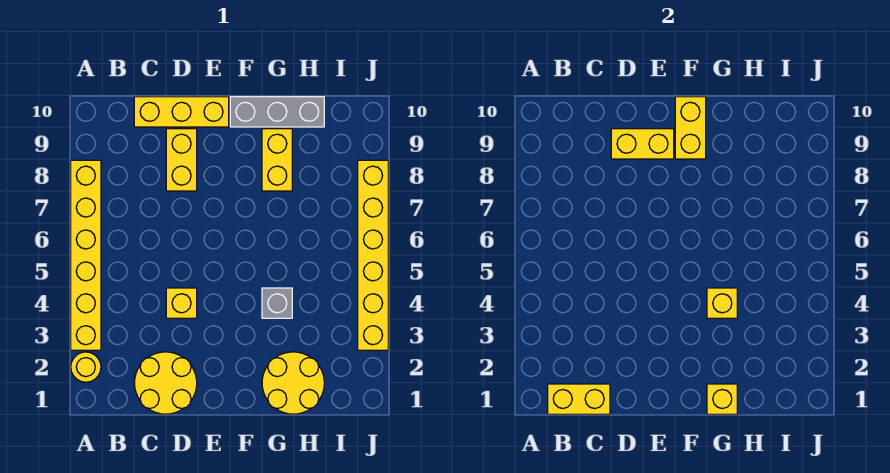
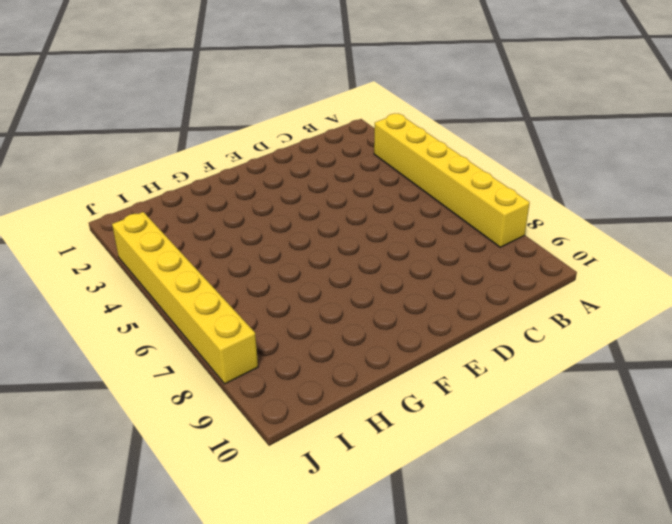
none -> yellow 1x1 round brick [71,352,101,382]
none -> yellow 2x2 round brick [135,352,197,414]
none -> yellow 1x3 brick [134,97,229,127]

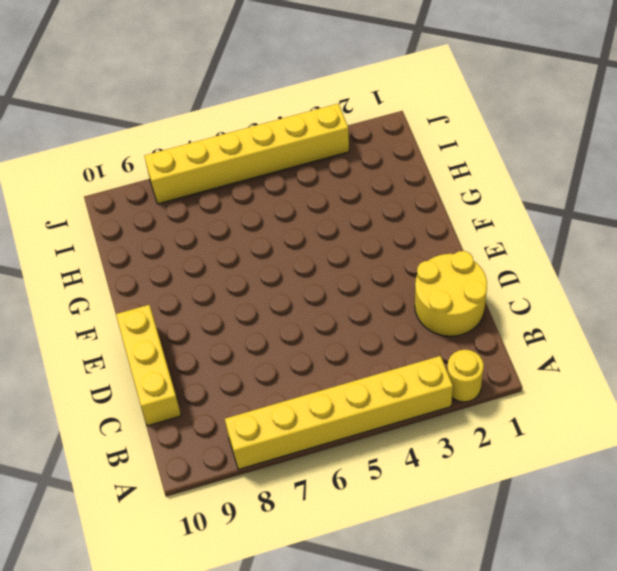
none -> yellow 1x1 brick [166,288,197,318]
none -> yellow 1x2 brick [166,129,197,191]
none -> grey 1x3 brick [230,97,324,127]

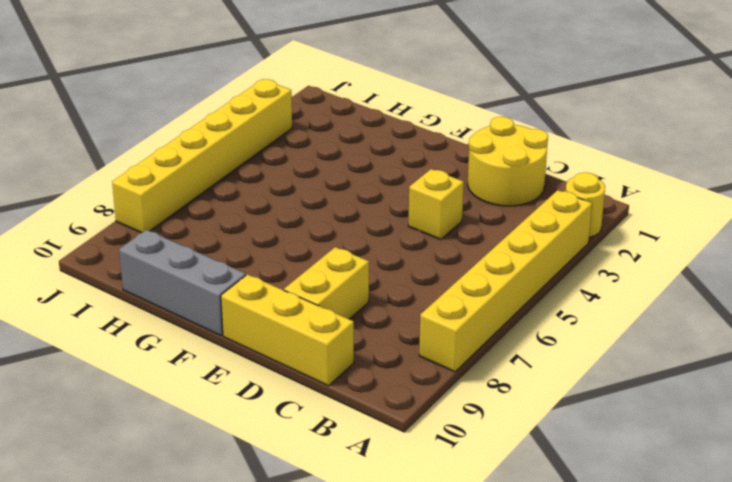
none -> yellow 2x2 round brick [262,352,324,414]
none -> grey 1x1 brick [262,288,292,318]
none -> yellow 1x2 brick [262,129,292,191]

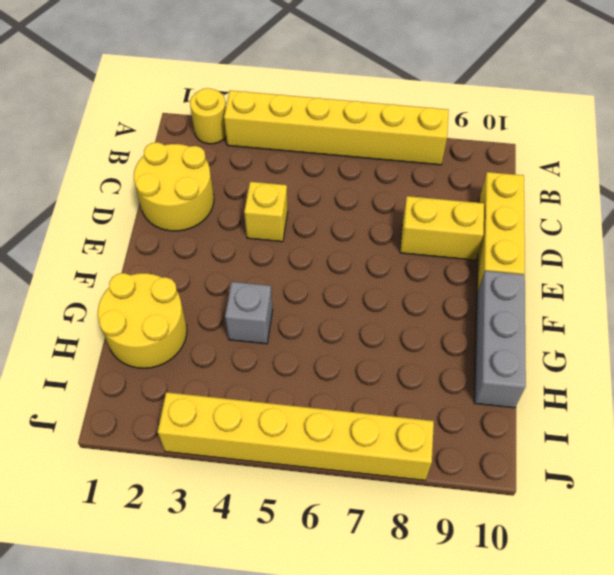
none -> yellow 1x2 brick [262,129,292,191]
none -> yellow 1x2 brick [548,384,610,414]
none -> yellow 1x2 brick [611,129,674,159]

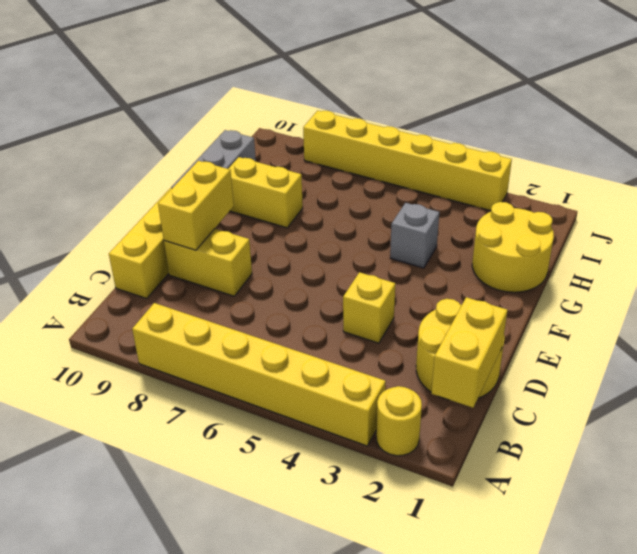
none -> yellow 1x2 brick [675,97,706,159]
none -> yellow 1x1 brick [707,384,737,414]
none -> yellow 1x1 brick [707,288,737,318]

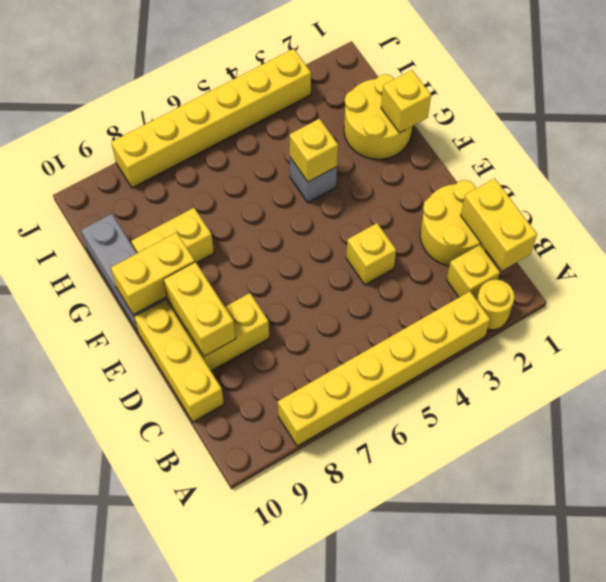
yellow 1x1 brick [447,245,500,300] -> none

